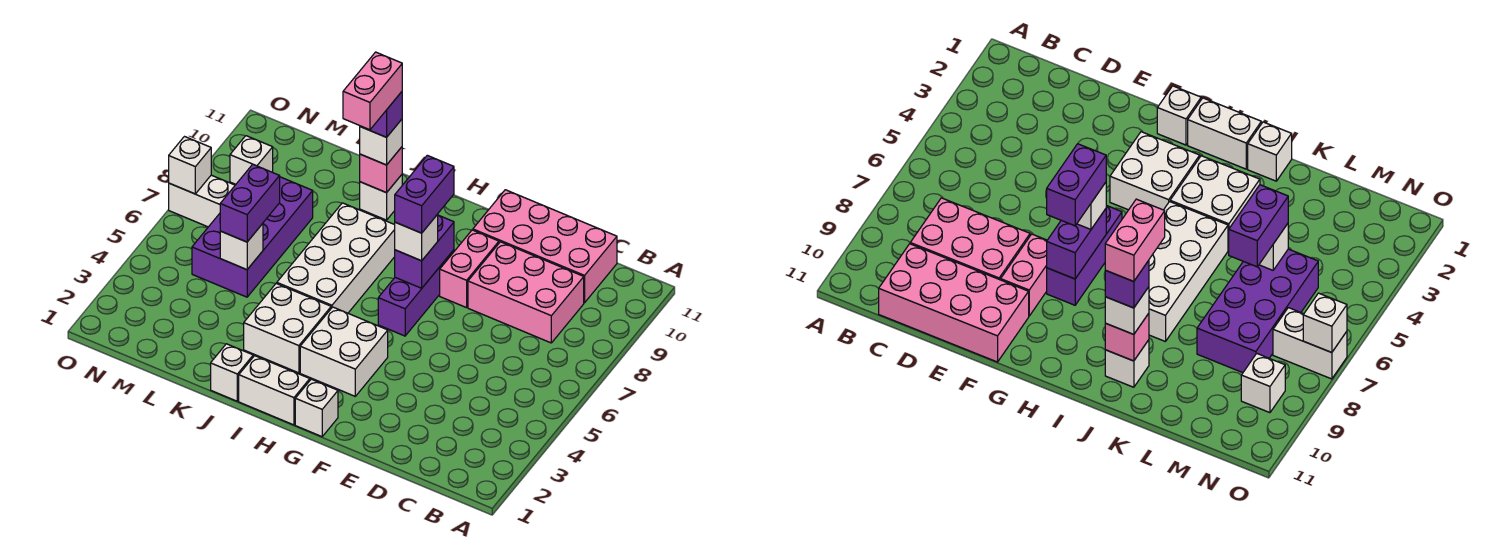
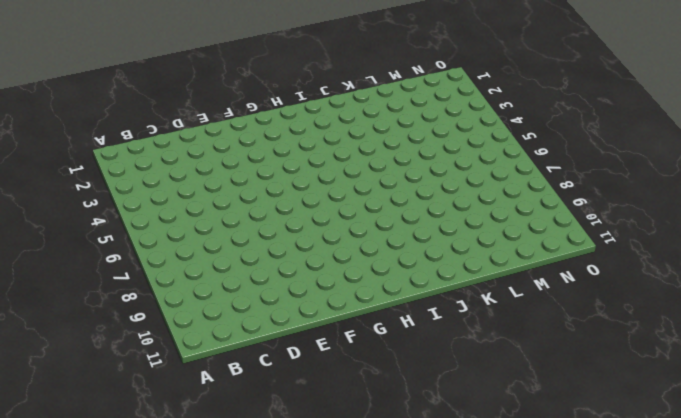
none -> pink 2x3 brick [468,242,584,343]
none -> pink 2x4 brick [473,190,617,303]
none -> pink 1x2 brick [440,230,499,308]

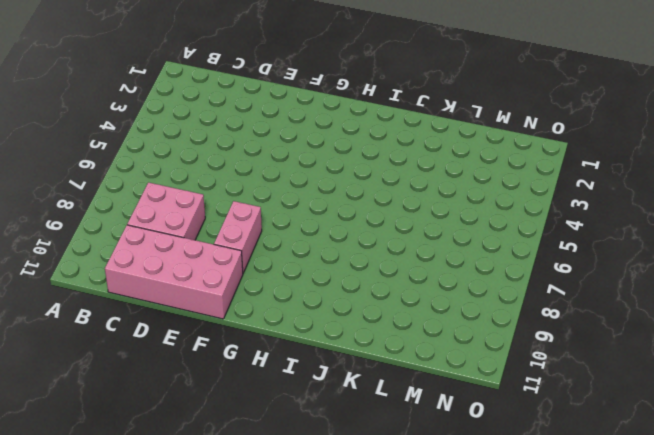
pink 2x2 brick [127,182,205,240] -> pink 2x3 brick [468,242,584,343]
none -> white 1x1 brick [295,379,338,437]
none -> white 2x2 brick [300,307,388,396]
none -> purple 1x3 brick [378,250,454,336]

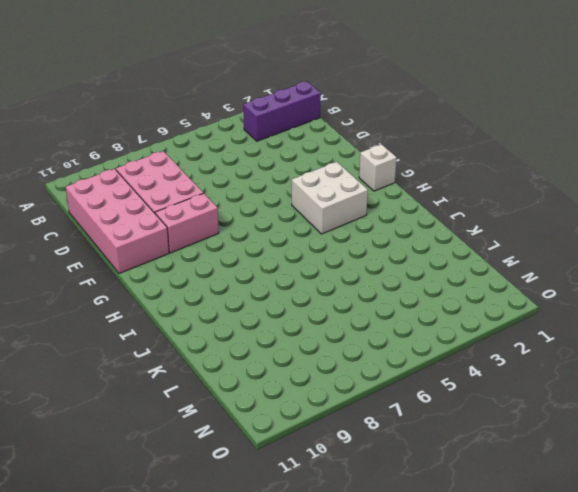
purple 1x3 brick [243,82,321,141] -> purple 1x3 brick moved to [378,250,454,336]
none -> white 1x2 brick [239,356,310,425]
none -> white 2x2 brick [244,283,331,373]
none -> white 2x4 brick [277,203,395,313]

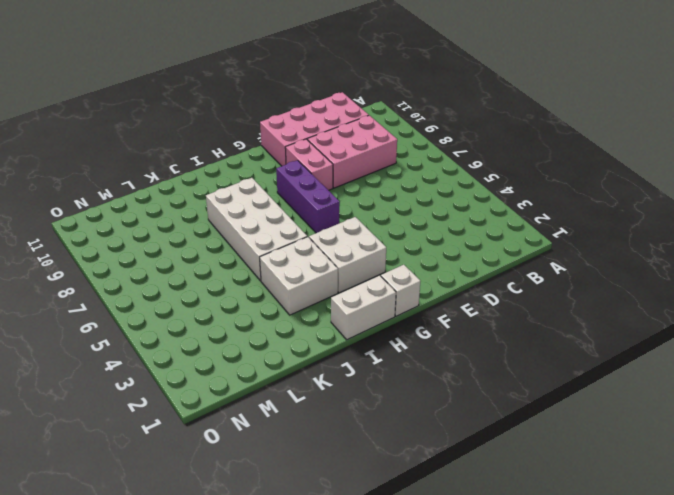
none -> white 1x1 brick [211,344,253,401]
none -> white 1x1 brick [360,175,402,220]
none -> purple 2x4 brick [192,177,313,297]

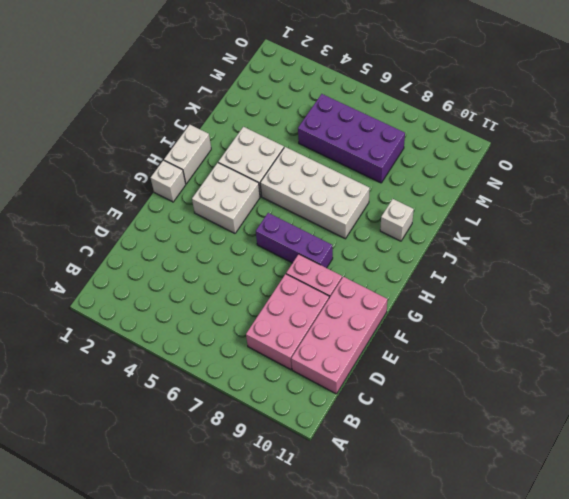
none -> white 1x1 brick [211,344,253,401]
none -> white 1x2 brick [169,175,235,227]
none -> white 1x1 brick [230,136,273,184]

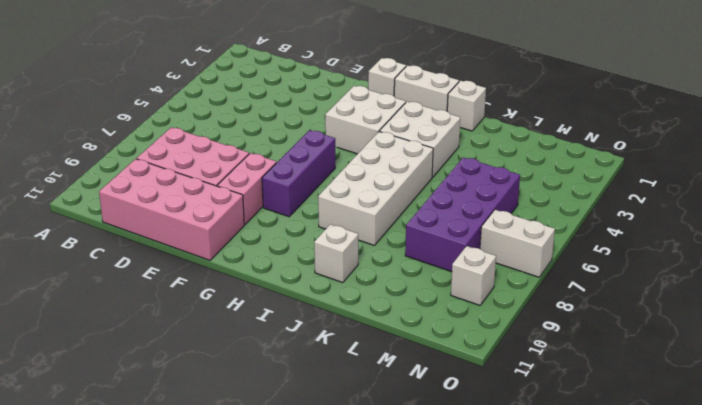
none -> purple 1x2 brick [395,215,454,288]
none -> pink 1x1 brick [360,147,402,193]
none -> white 1x1 brick [220,224,263,270]

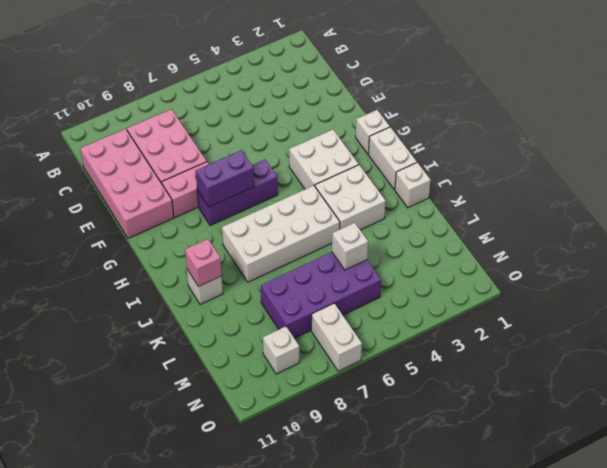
none -> white 1x1 brick [169,137,211,194]
none -> white 1x1 brick [395,215,438,261]
none -> white 1x1 brick [360,119,402,165]

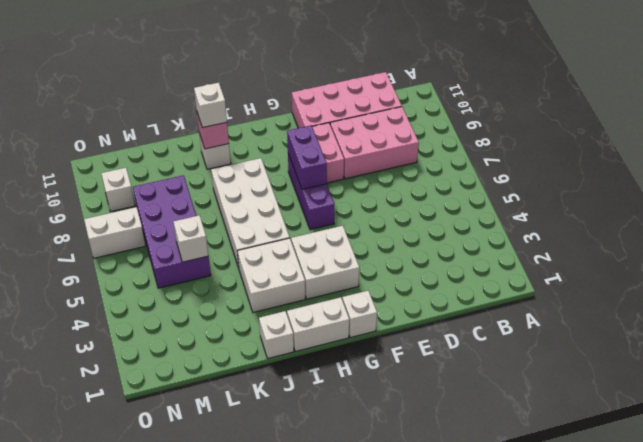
none -> white 1x1 brick [169,137,211,194]
none -> white 1x1 brick [395,215,438,261]
none -> purple 1x2 brick [220,164,280,242]

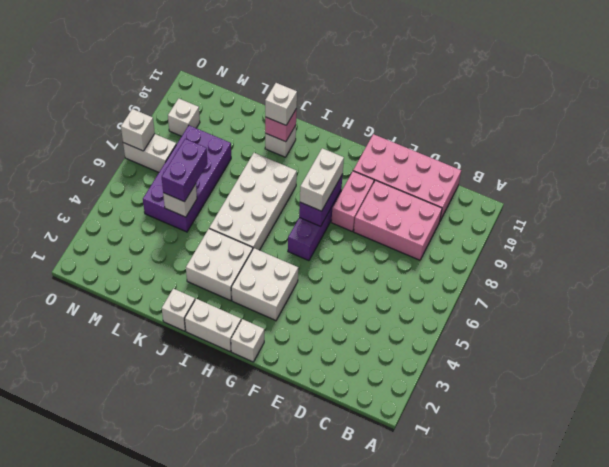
white 1x2 brick [300,148,344,211] -> white 1x1 brick [395,215,438,261]
none -> purple 1x2 brick [395,155,454,233]
none -> purple 1x1 brick [360,92,402,137]
none -> pink 1x2 brick [343,52,402,130]

